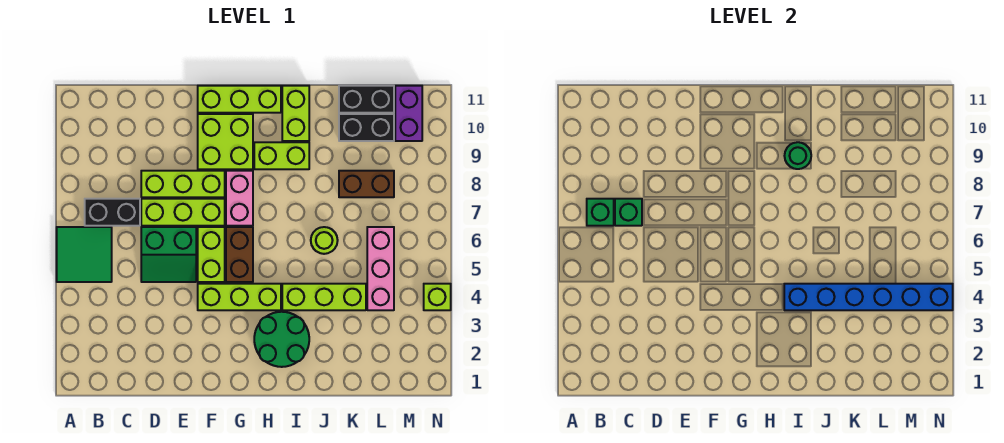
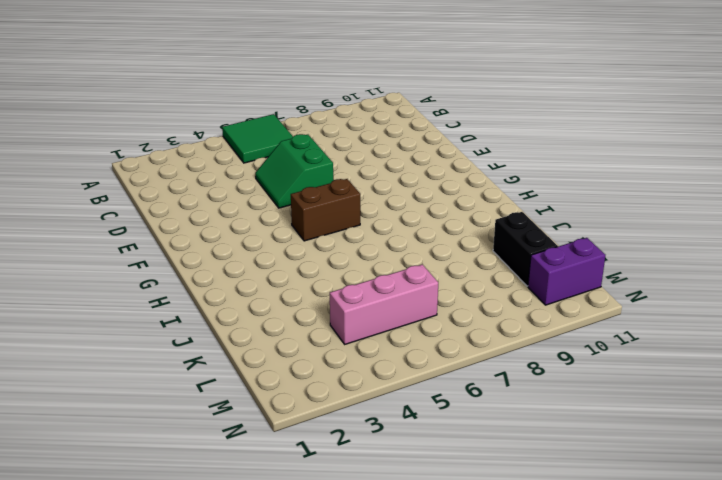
none -> black 1x2 brick [85,199,140,226]
none -> lime 1x3 brick [141,199,225,226]
none -> lime 1x3 brick [141,171,225,197]

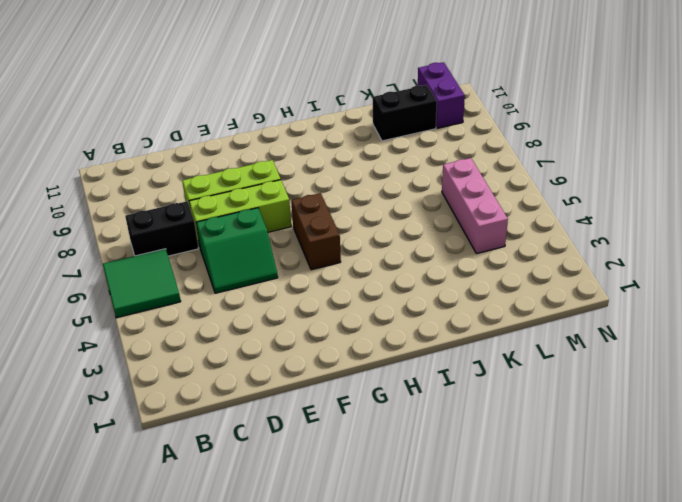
none -> lime 1x3 brick [198,284,281,310]
none -> lime 1x2 brick [198,227,225,282]
none -> lime 2x2 brick [198,114,253,169]

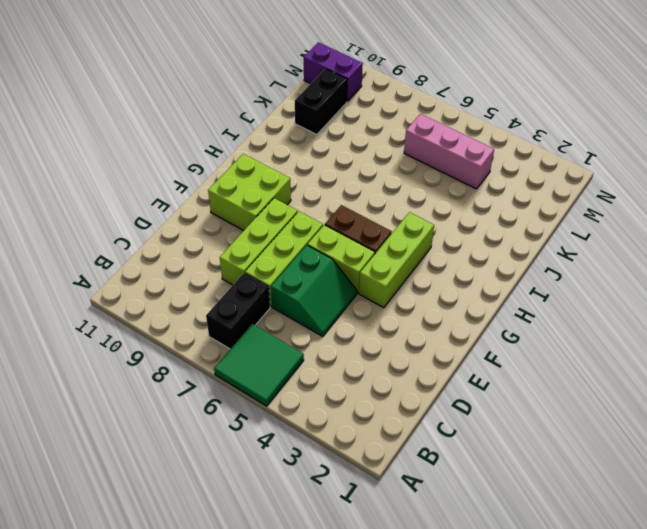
none -> lime 1x3 brick [198,86,281,113]
none -> pink 1x2 brick [226,171,253,226]
none -> green 2x2 round brick [254,312,309,367]

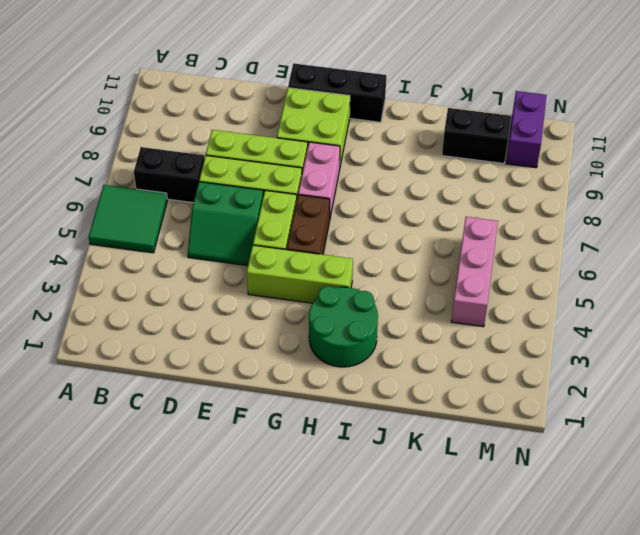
black 1x3 brick [288,63,386,122] -> lime 1x3 brick [198,86,281,113]
none -> lime 1x2 brick [254,142,309,169]
none -> lime 1x3 brick [282,284,366,310]
none -> lime 1x2 brick [282,86,309,141]

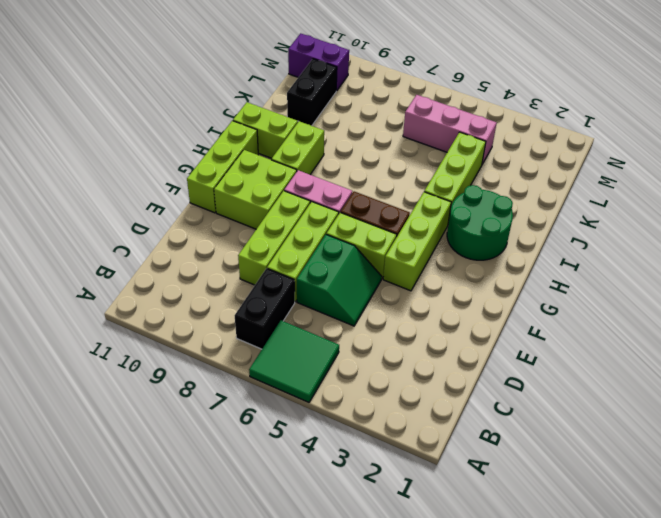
none -> lime 1x1 round brick [311,227,338,254]
none -> brown 1x2 brick [339,171,394,197]
none -> black 1x2 brick [339,86,394,113]

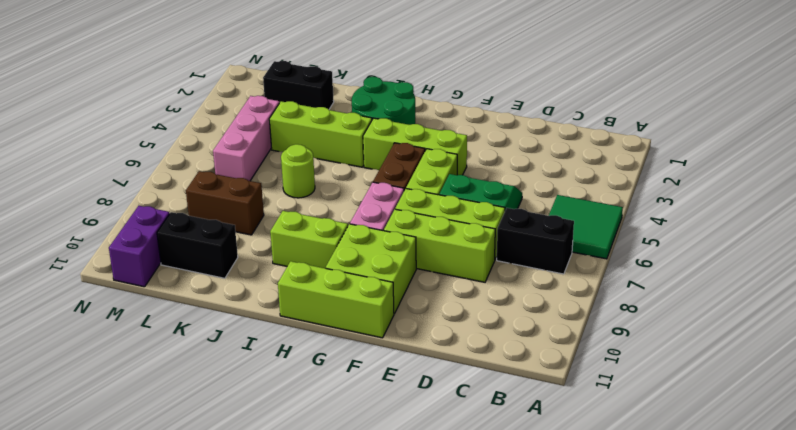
black 1x2 brick [263,61,334,109] -> black 1x2 brick moved to [339,86,394,113]
none -> lime 1x2 brick [282,86,309,141]
none -> lime 1x1 brick [424,284,451,310]
none -> green 1x1 brick [587,199,614,226]

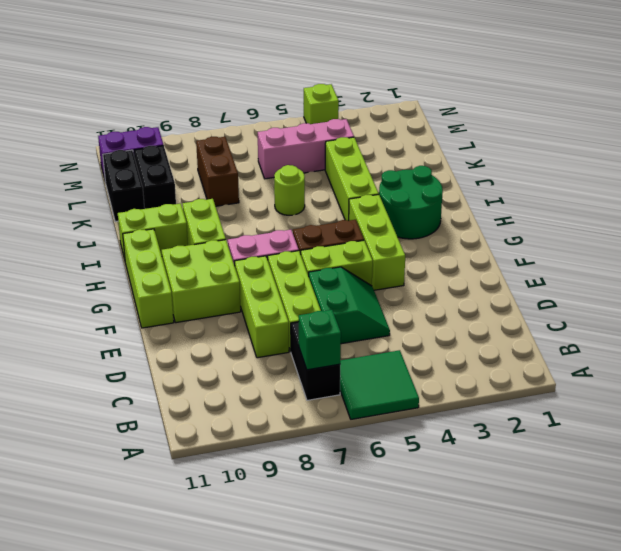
none -> green 1x1 brick [615,199,642,226]
none -> blue 1x6 brick [784,284,953,310]
none -> green 1x1 round brick [785,142,811,169]

